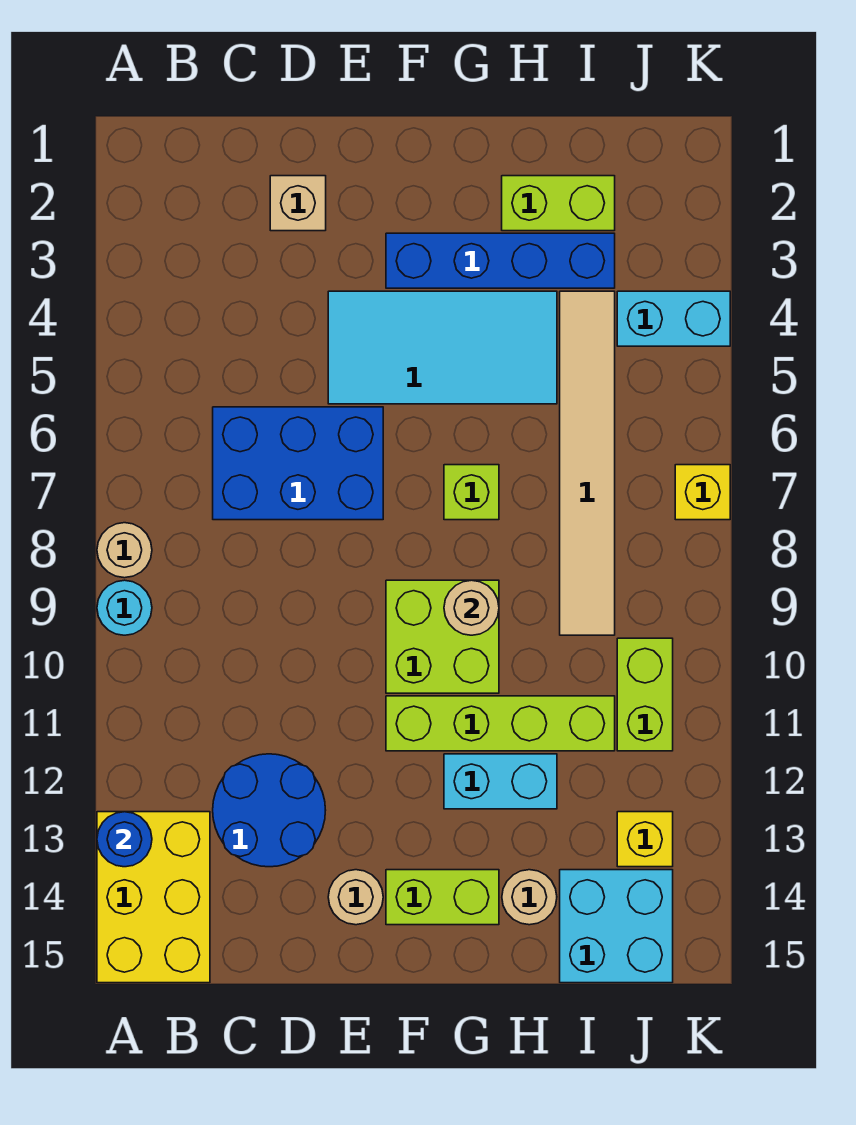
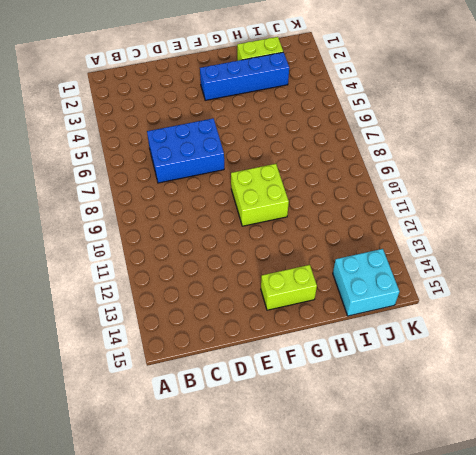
none -> tan 1x1 round brick [97,523,152,578]
none -> cyan 1x1 round brick [97,580,152,635]
none -> yellow 2x3 brick [97,812,210,983]

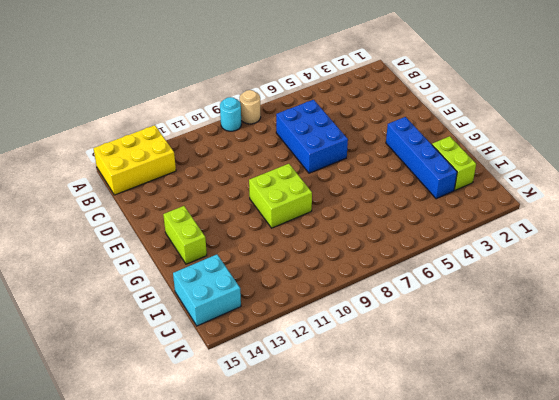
none -> blue 2x2 round brick [213,754,326,867]
none -> tan 1x1 brick [270,176,326,231]
none -> cyan 2x4 tile [328,291,557,404]

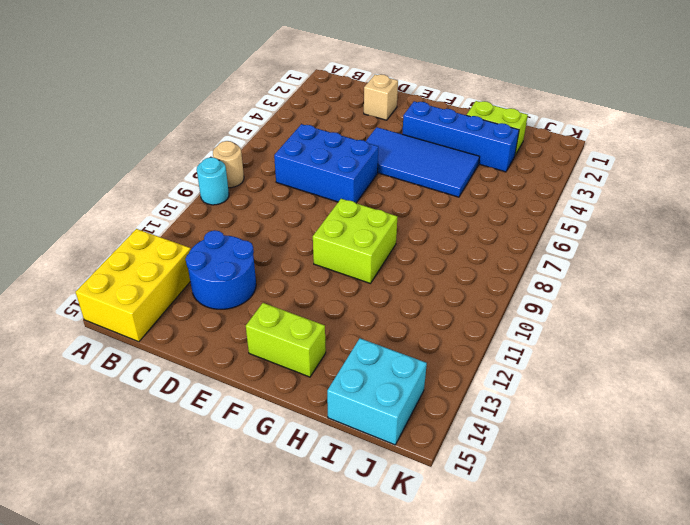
blue 2x4 tile [366,127,480,197] -> cyan 2x4 tile [328,291,557,404]
none -> tan 1x1 round brick [328,870,383,925]
none -> lime 1x4 brick [386,696,615,751]
none -> lime 1x1 brick [444,465,499,520]

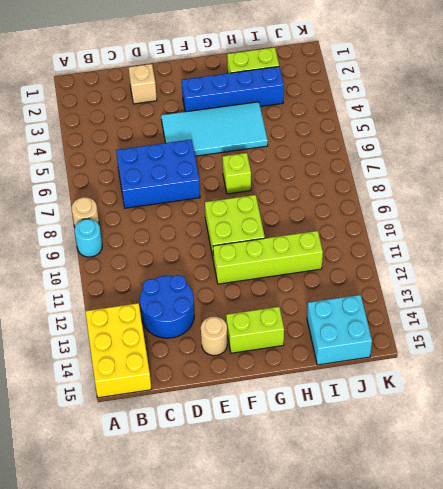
none -> cyan 1x2 brick [444,754,557,809]
none -> tan 1x1 round brick [502,870,557,925]
none -> tan 1x6 tile [560,291,615,635]

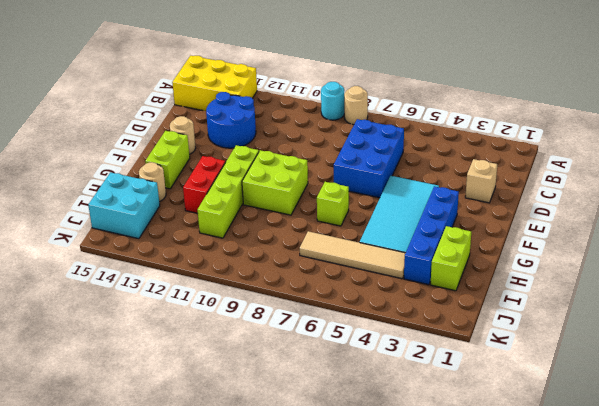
red 1x2 brick [183,156,226,213] -> cyan 1x2 brick [444,754,557,809]
tan 1x4 tile [300,231,405,279] -> tan 1x6 tile [560,291,615,635]
none -> cyan 1x2 brick [617,291,730,346]
none -> lime 1x2 brick [617,638,673,751]
none -> yellow 1x1 brick [617,812,673,867]

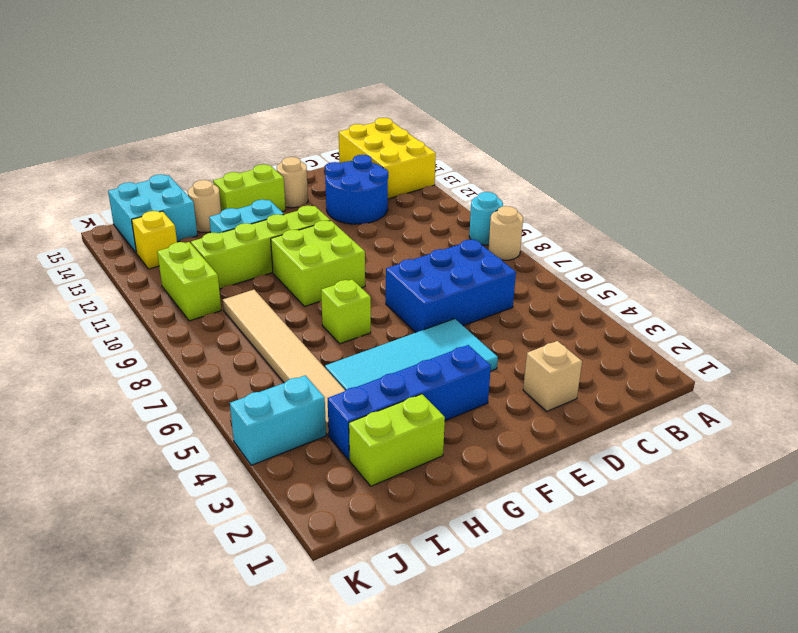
none -> yellow 1x1 brick [675,465,730,520]
none -> blue 1x1 round brick [97,812,152,867]
none -> tan 1x1 round brick [444,580,499,635]

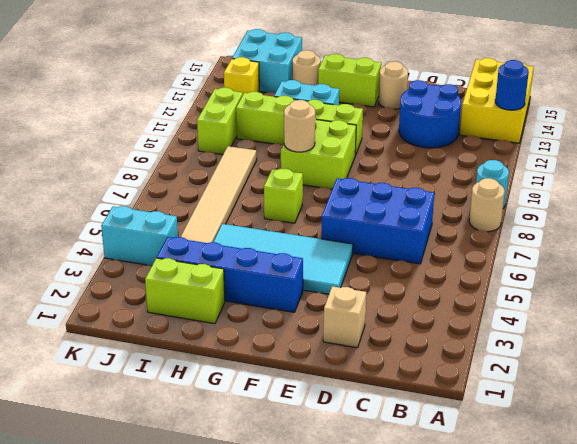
none -> yellow 1x1 brick [675,465,730,520]

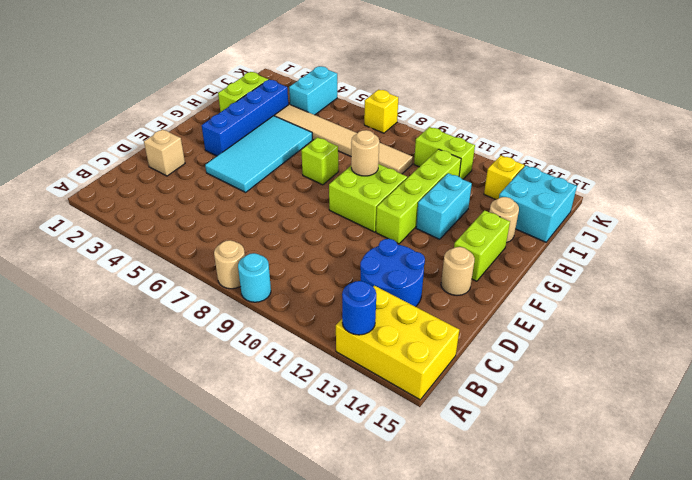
none -> blue 2x3 brick [213,407,383,520]

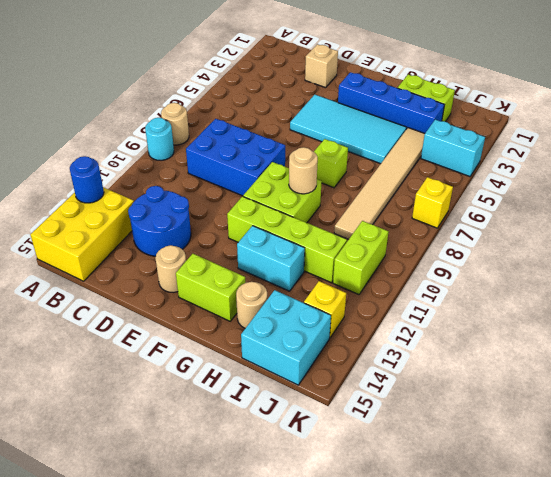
blue 2x3 brick [186,119,285,196] -> blue 2x3 brick moved to [213,407,383,520]

